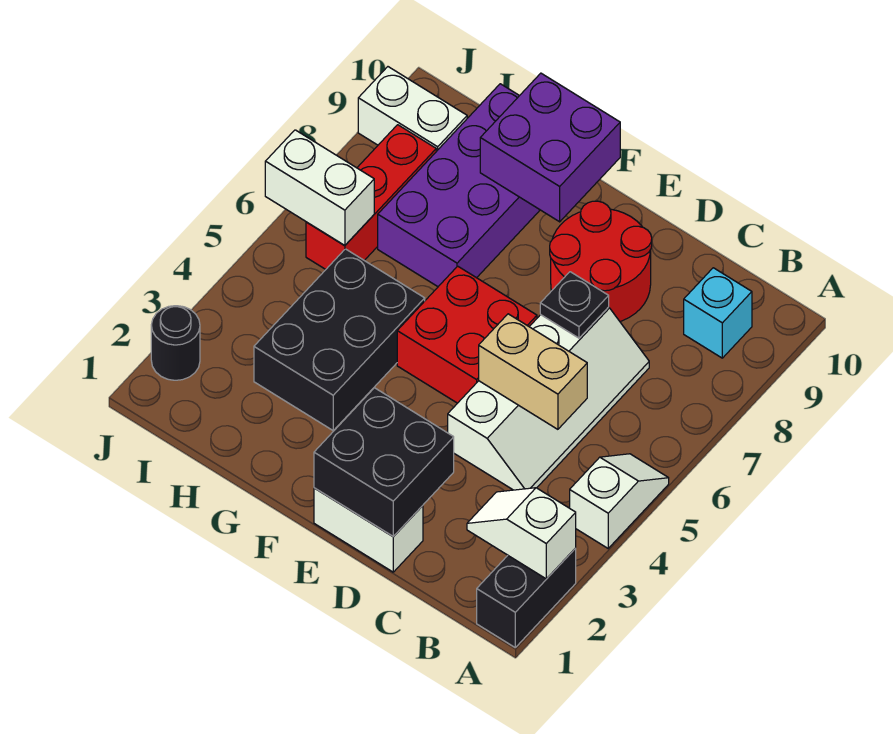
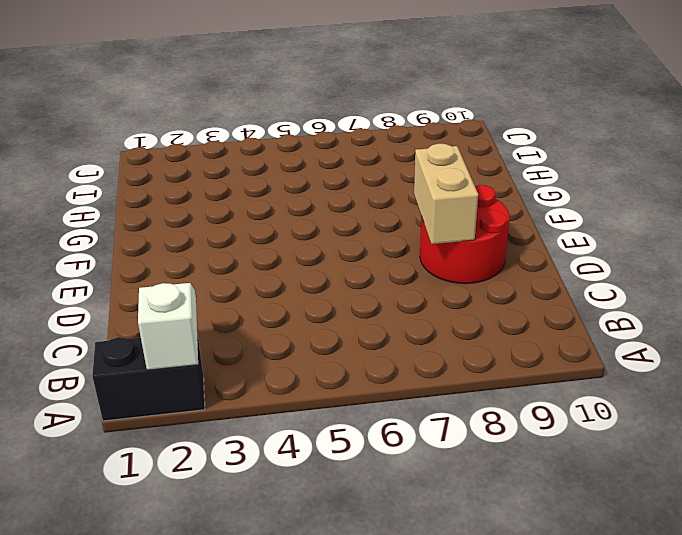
tan 1x2 brick [414,144,478,244] -> tan 1x2 brick moved to [479,314,587,429]
none -> white 1x2 slope [570,454,669,548]
none -> cyan 1x1 brick [684,268,752,358]
none -> white 2x4 slope [448,307,649,490]

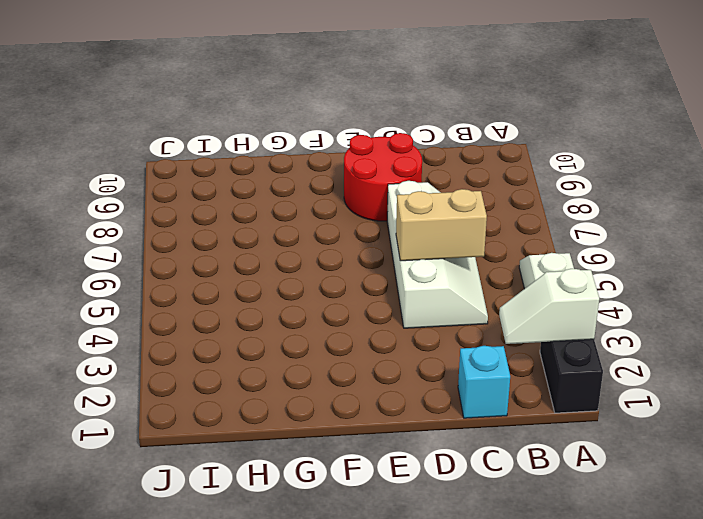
cyan 1x1 brick [458,346,510,418] -> cyan 1x1 brick moved to [684,268,752,358]
none -> white 1x2 brick [314,488,423,572]
none -> red 2x2 brick [397,266,537,403]
none -> black 2x3 brick [254,249,425,430]

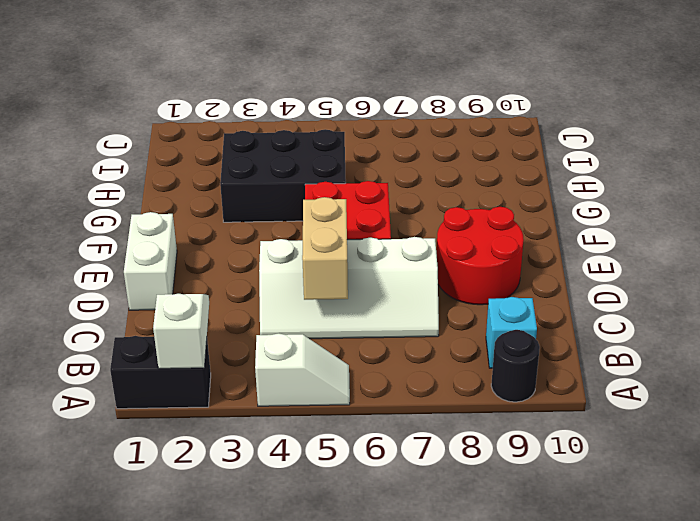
black 1x1 round brick [491,330,540,402] -> black 1x1 round brick moved to [151,306,200,380]
none -> purple 2x4 brick [378,84,540,287]
none -> red 1x3 brick [306,125,436,269]
none -> white 1x2 brick [358,67,467,151]

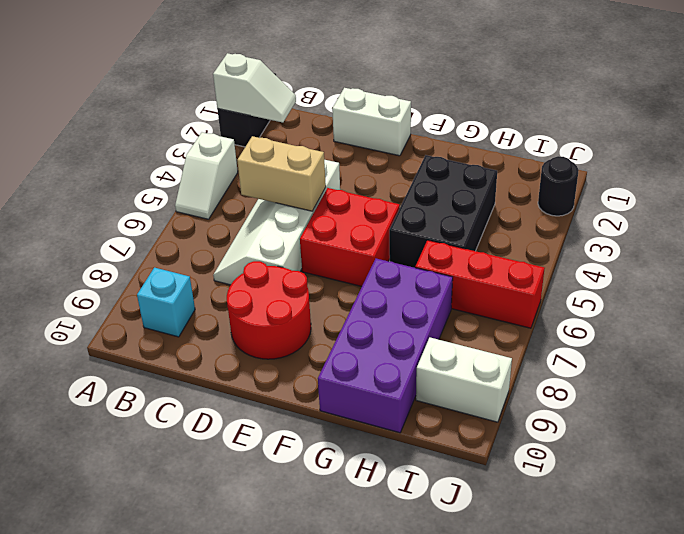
red 1x3 brick [415,240,545,328] -> red 1x3 brick turned to [306,125,436,269]
none -> black 2x2 brick [314,388,454,537]
none -> black 1x1 plate [540,272,609,338]
none -> purple 2x2 brick [480,73,620,222]

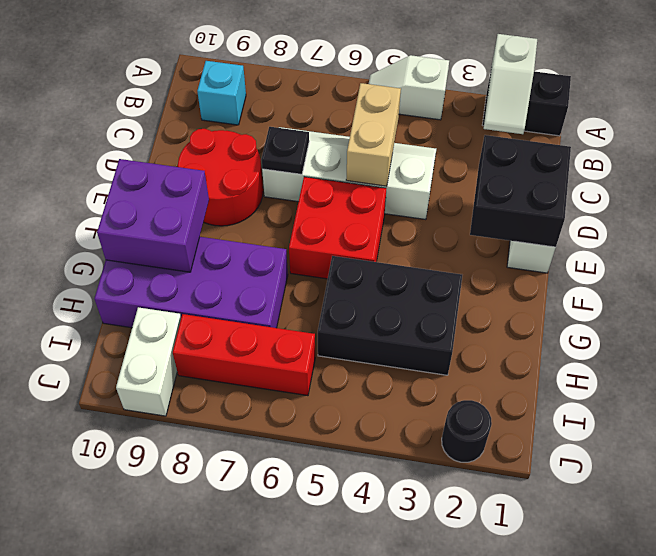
none -> white 1x2 brick [265,130,374,246]

